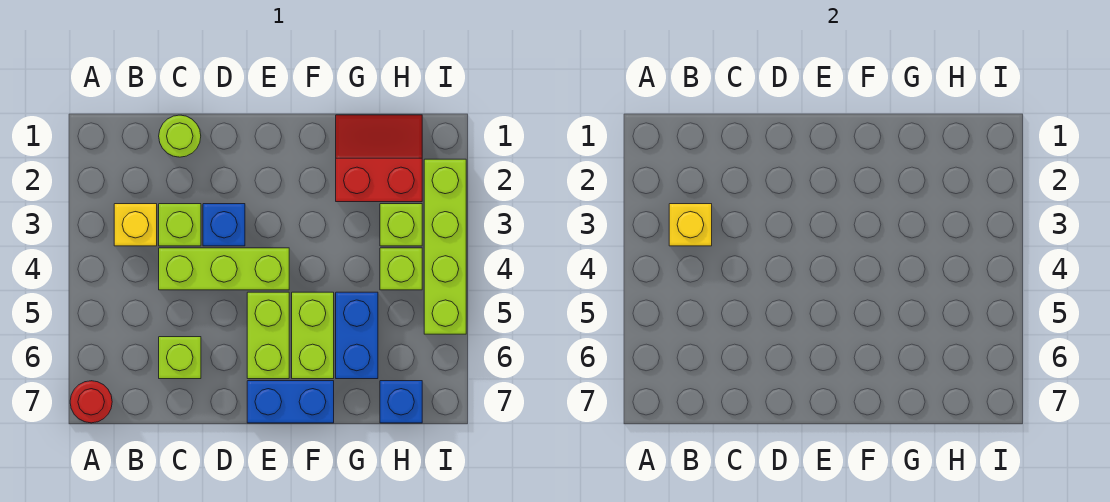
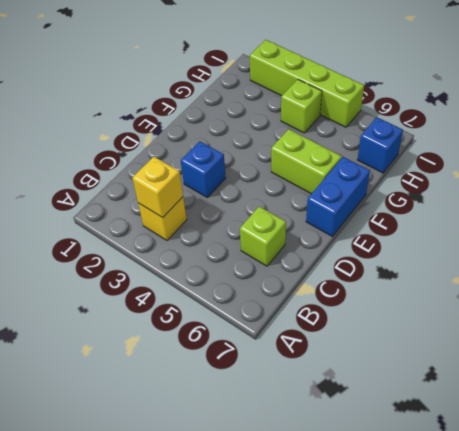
none -> red 1x1 round brick [70,381,112,423]
none -> lime 1x1 round brick [159,115,201,157]
none -> lime 1x1 brick [159,204,201,246]

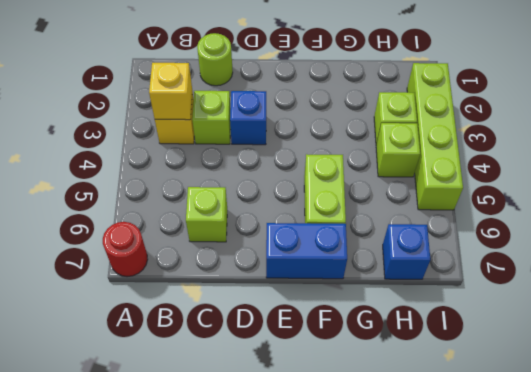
none -> lime 1x3 brick [159,248,289,290]
none -> lime 1x2 brick [247,292,289,379]
none -> red 2x2 slope [336,115,422,202]

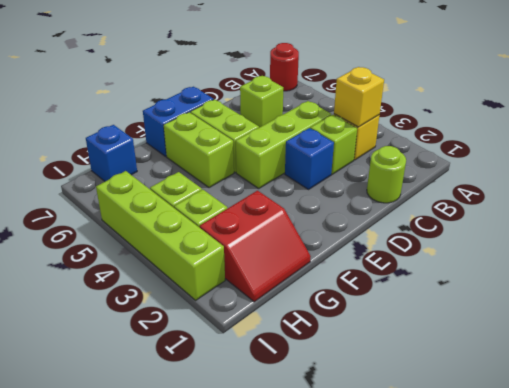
none -> blue 1x2 brick [336,292,378,379]

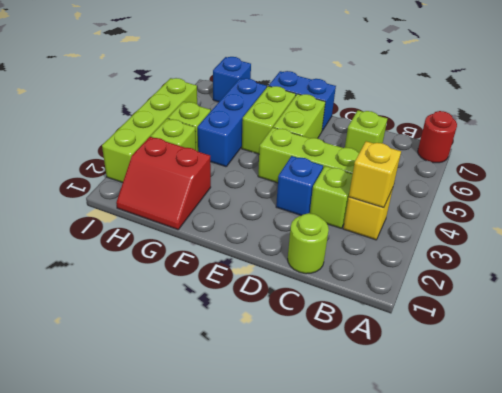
blue 1x3 brick [198,78,267,167] -> blue 1x2 brick [336,292,378,379]

